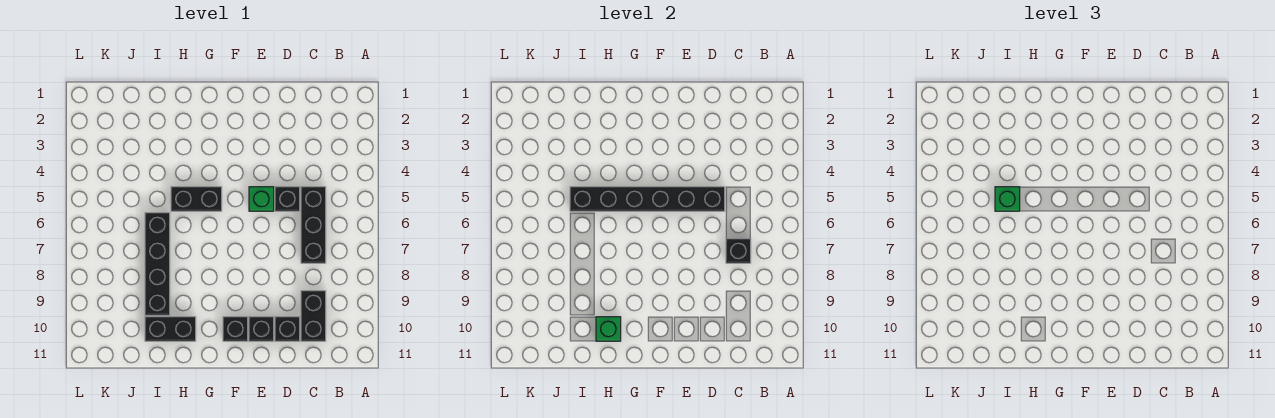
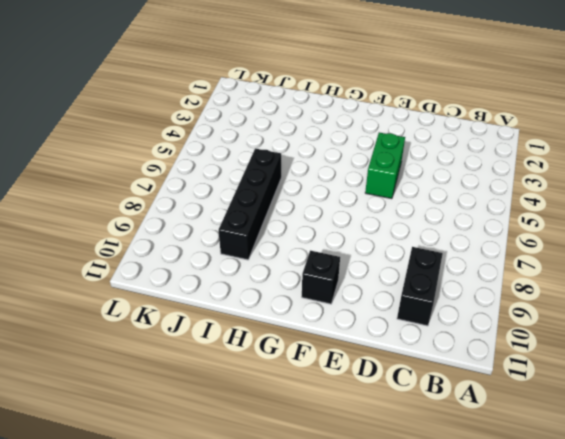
green 1x2 brick [365,133,405,199] -> green 1x1 brick [249,187,274,211]
none -> black 1x3 brick [301,187,326,263]
none -> black 1x1 brick [275,187,300,211]
none -> black 1x1 brick [275,317,300,341]

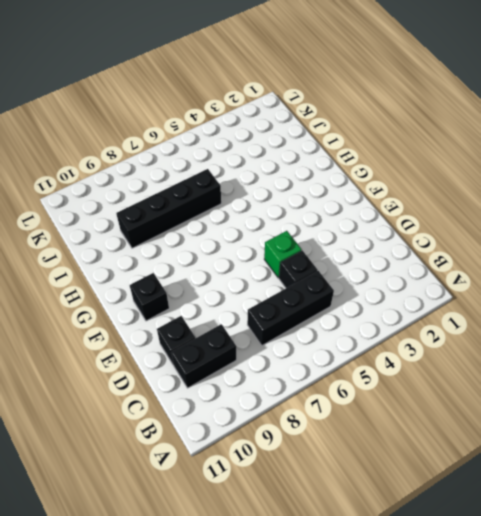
none -> black 1x1 brick [249,317,274,341]
none -> black 1x2 brick [171,187,222,211]
none -> black 1x2 brick [145,317,196,341]

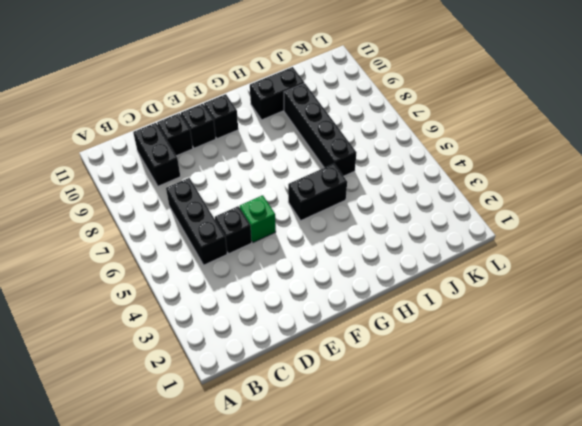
none -> black 1x1 brick [726,239,751,263]
none -> black 1x6 brick [570,187,725,211]
none -> green 1x1 brick [596,317,621,341]

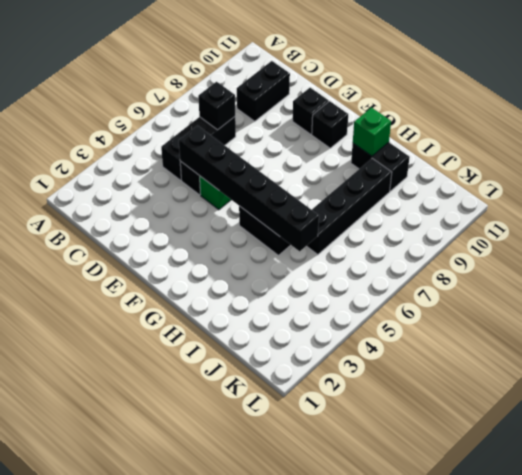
none -> black 1x1 brick [275,317,300,341]
none -> green 1x1 brick [995,187,1020,211]

